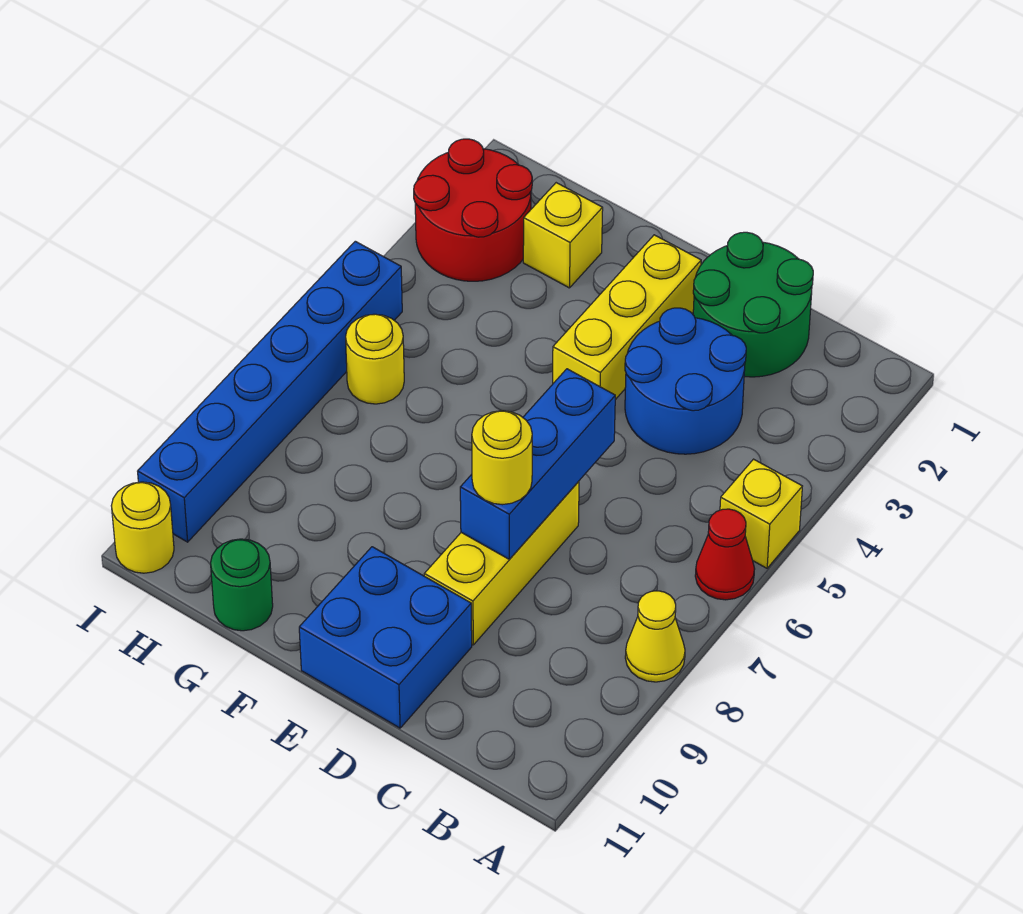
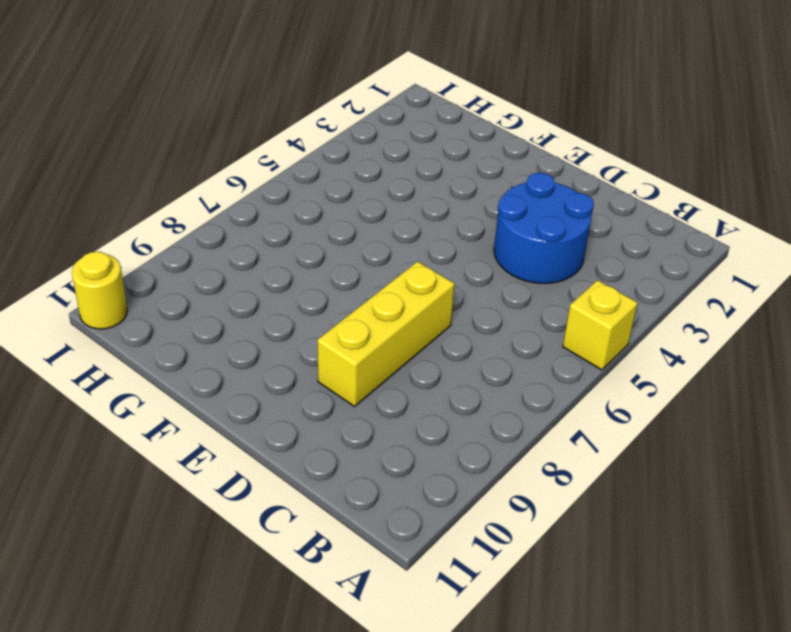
none -> red 1x1 cone [695,509,755,600]
none -> yellow 1x1 cone [625,591,685,682]
none -> green 2x2 round brick [693,232,813,377]

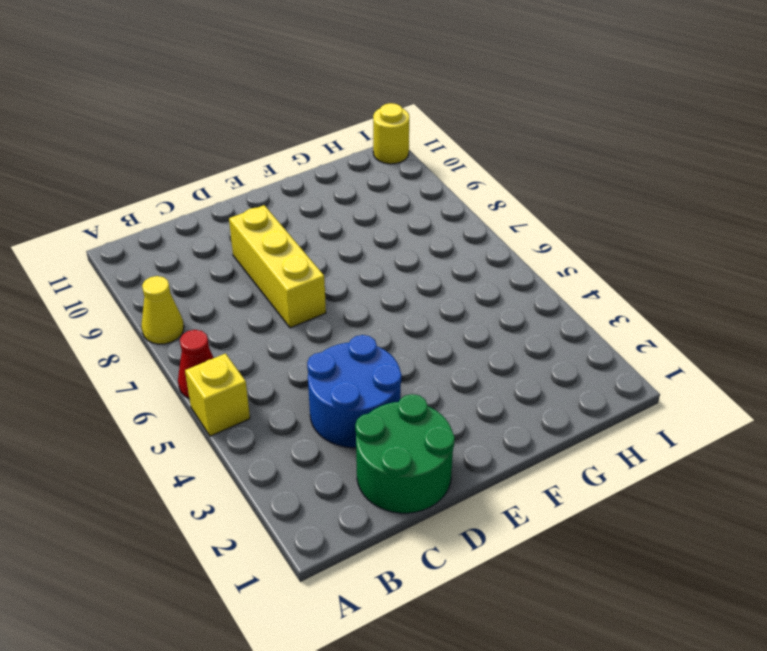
none -> blue 2x2 brick [299,547,472,728]
none -> yellow 1x3 brick [553,235,701,400]
none -> yellow 1x1 brick [523,183,603,288]

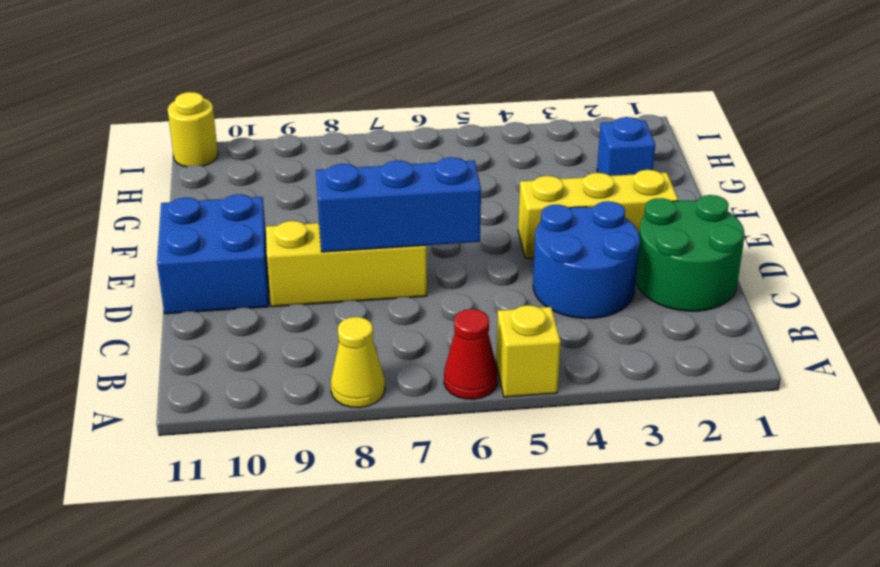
blue 1x1 brick [597,117,655,176] -> yellow 1x1 brick [523,183,603,288]
none -> green 1x1 round brick [211,539,273,631]
none -> red 2x2 round brick [414,139,532,281]
none -> yellow 1x1 round brick [346,314,404,404]

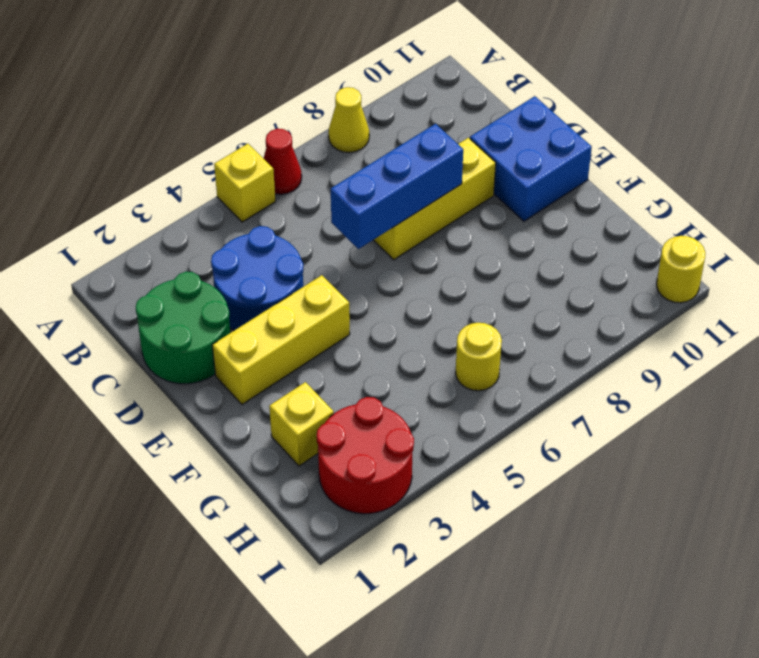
none -> green 1x1 round brick [211,539,273,631]
none -> blue 1x6 brick [138,241,402,542]
none -> yellow 1x1 round brick [472,411,532,505]

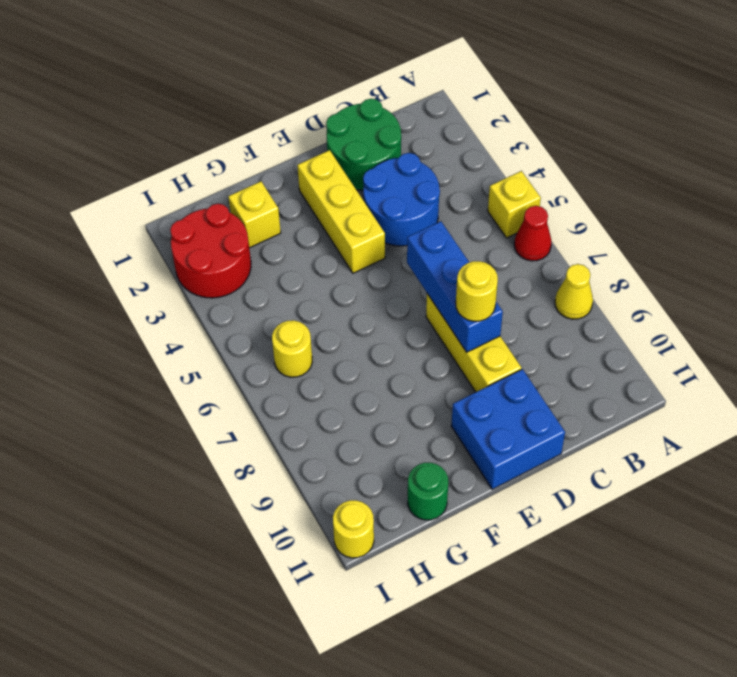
none -> blue 1x6 brick [138,241,402,542]

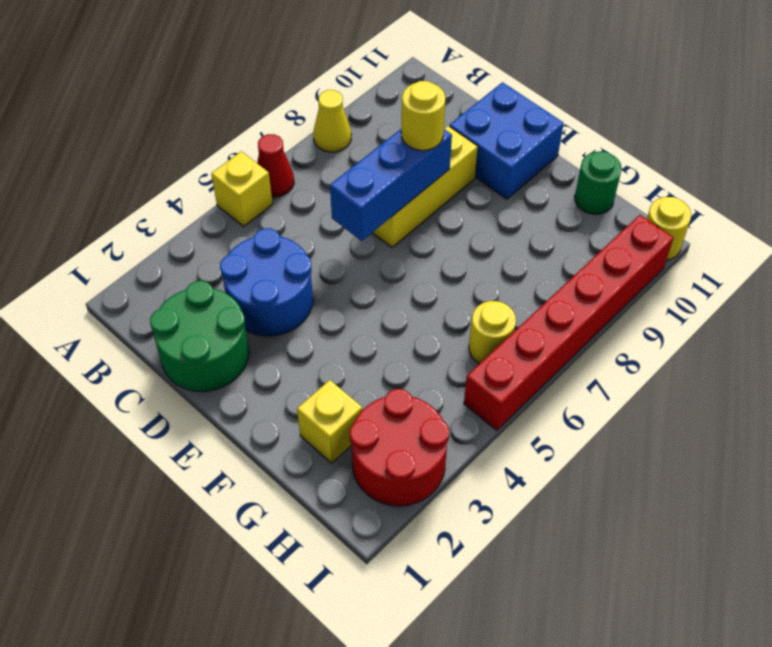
red 1x6 brick [464,215,674,430] -> blue 1x6 brick [138,241,402,542]
none -> yellow 1x3 brick [553,235,701,400]

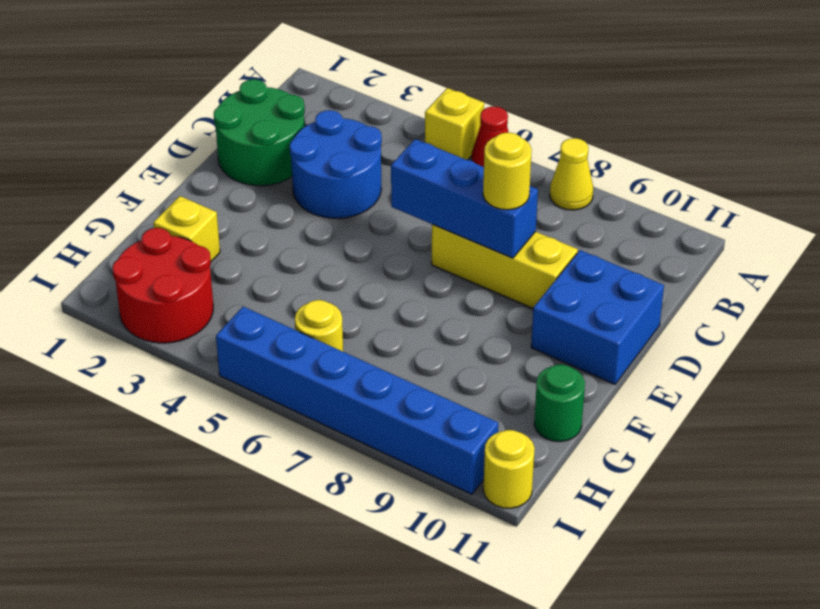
none -> yellow 1x3 brick [553,235,701,400]

